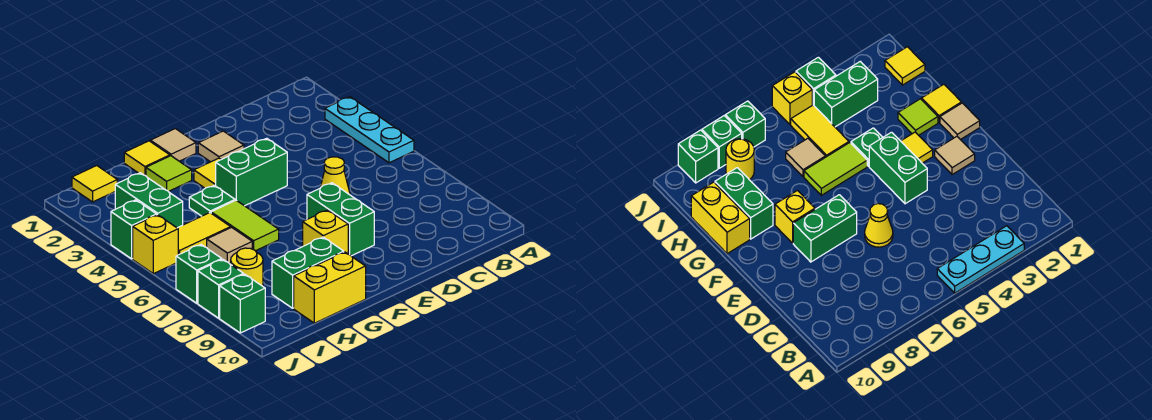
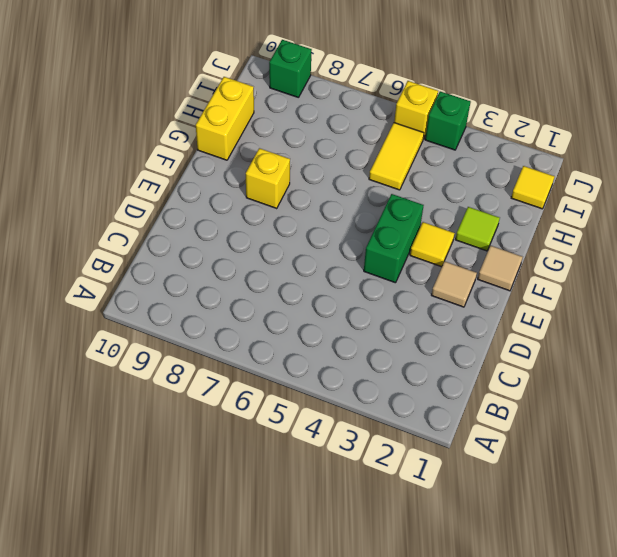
none -> cyan 1x3 plate [325,97,414,163]
none -> yellow 1x1 cone [320,157,350,195]
none -> green 1x2 brick [307,183,374,256]

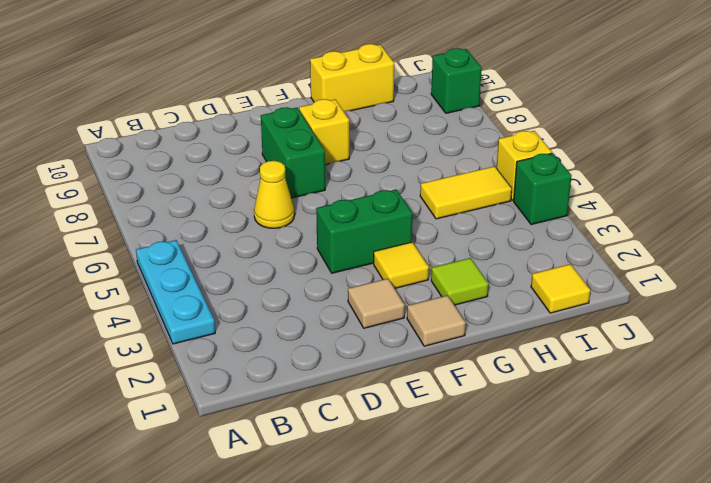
none -> yellow 1x1 tile [124,141,170,176]
none -> green 1x1 plate [189,185,235,216]
none -> lime 1x2 tile [211,200,279,251]

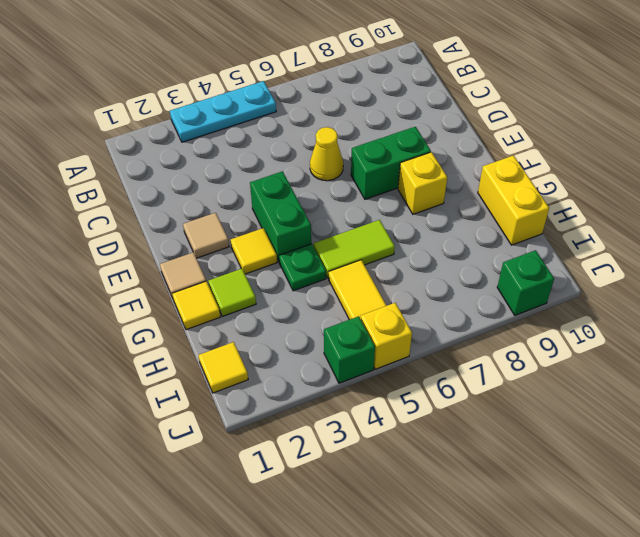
none -> green 1x2 brick [272,237,344,308]
none -> tan 1x1 tile [207,227,252,263]
none -> green 1x2 brick [115,173,183,228]

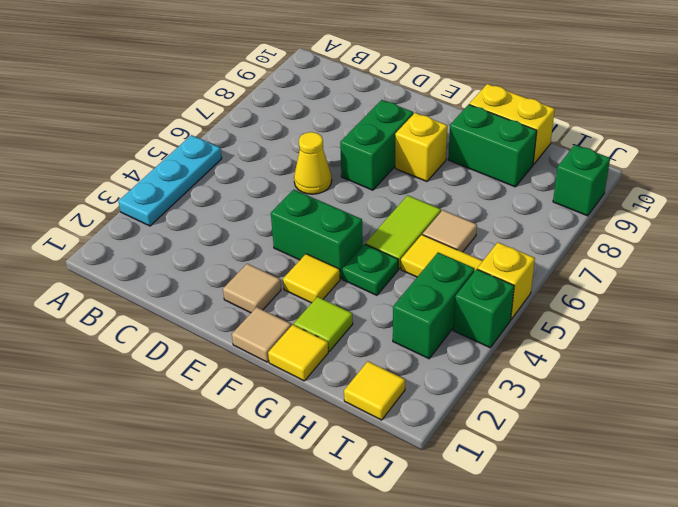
none -> yellow 1x1 round brick [231,248,263,286]
none -> green 1x1 brick [176,245,222,303]
none -> green 1x1 brick [198,259,243,318]

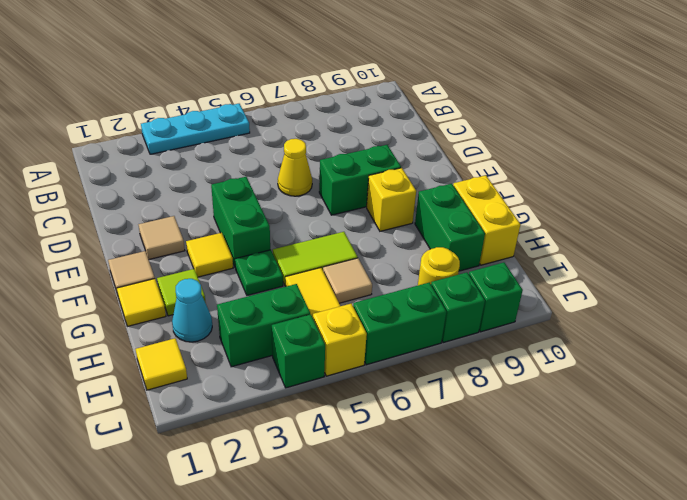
cyan 1x1 cone [172,279,212,342] -> none
green 1x2 brick [353,282,446,365] -> green 1x1 brick [176,245,222,303]

